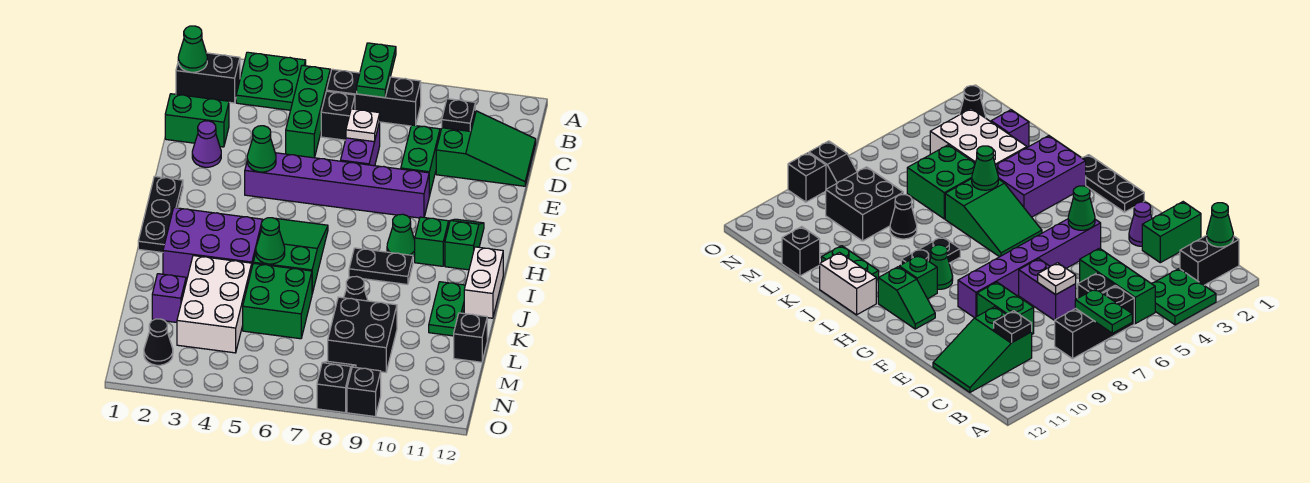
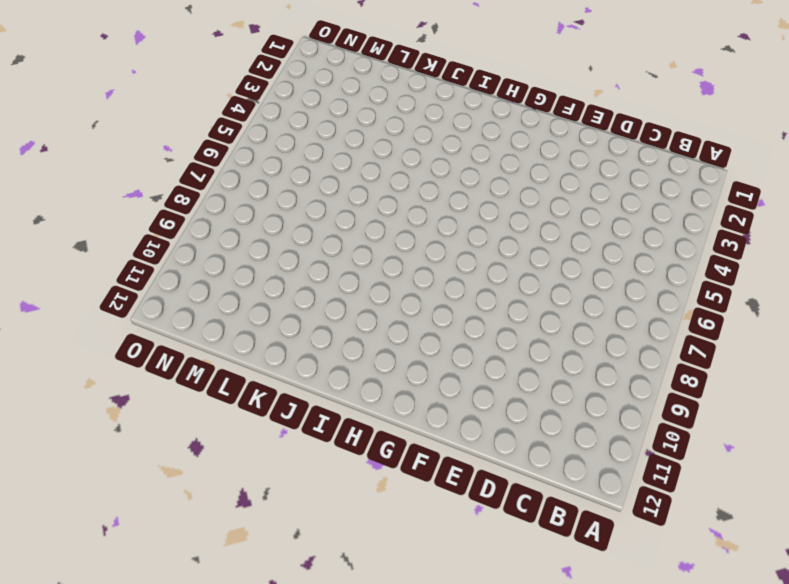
none -> green 2x2 plate [236,52,306,110]
none -> black 1x2 brick [176,53,240,103]
none -> green 1x3 brick [286,65,330,158]
none -> black 1x3 brick [327,69,421,126]

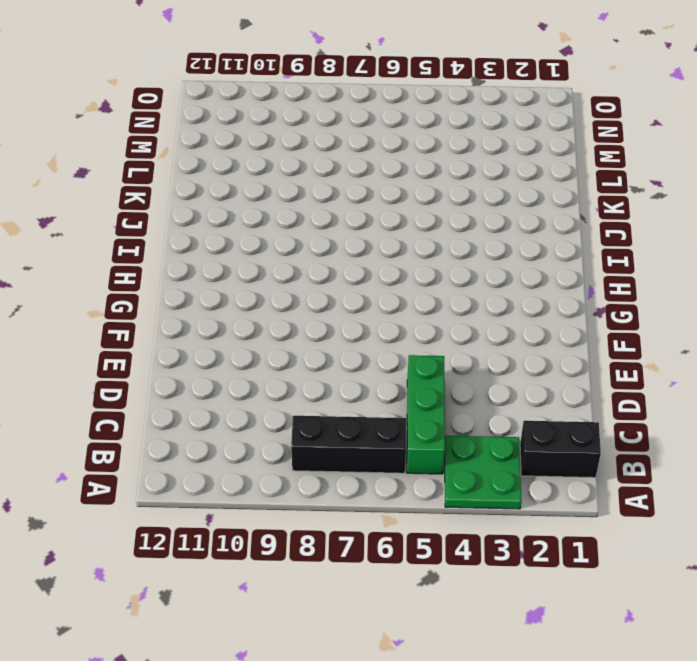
none -> black 1x1 brick [321,91,355,140]
none -> green 2x3 slope [436,111,536,186]
none -> green 1x2 brick [165,94,229,147]
none -> purple 1x2 brick [341,122,380,166]

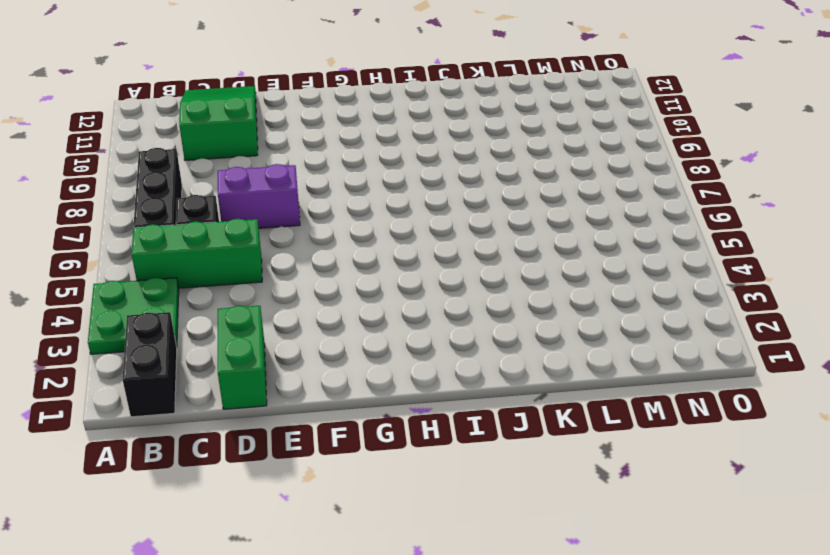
none -> green 1x2 brick [401,125,440,196]
none -> purple 1x1 cone [192,121,221,167]
none -> purple 1x6 brick [245,153,429,218]
none -> black 1x3 plate [138,176,183,253]

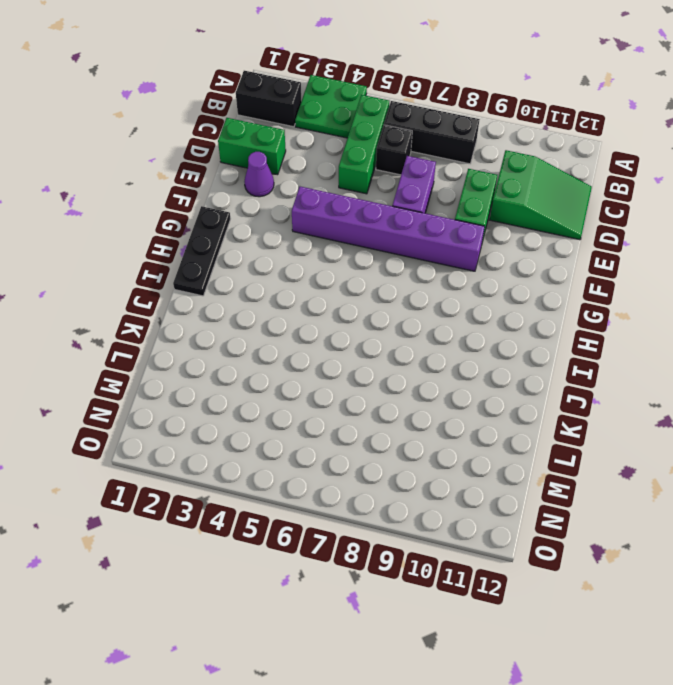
none -> green 1x2 slope [445,219,484,270]
none -> green 2x3 slope [253,218,328,293]
none -> green 1x1 cone [387,214,415,256]
none -> green 1x1 brick [415,217,449,266]

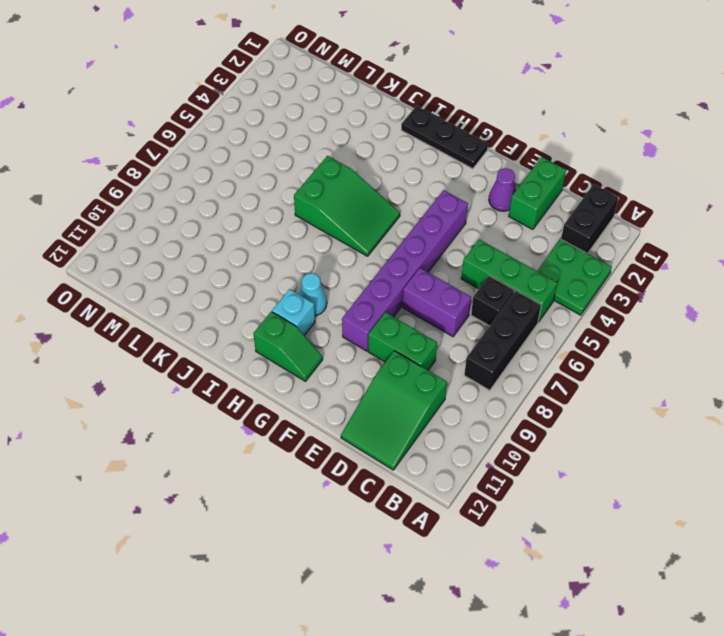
cyan 1x1 cone [299,273,327,316] -> green 1x1 cone [387,214,415,256]
cyan 1x1 brick [272,289,315,335] -> green 1x1 brick [415,217,449,266]
none -> purple 2x3 brick [163,208,262,278]
none -> black 1x2 plate [349,248,413,285]
none -> white 1x2 brick [464,247,503,318]
none -> green 1x2 plate [429,282,465,336]

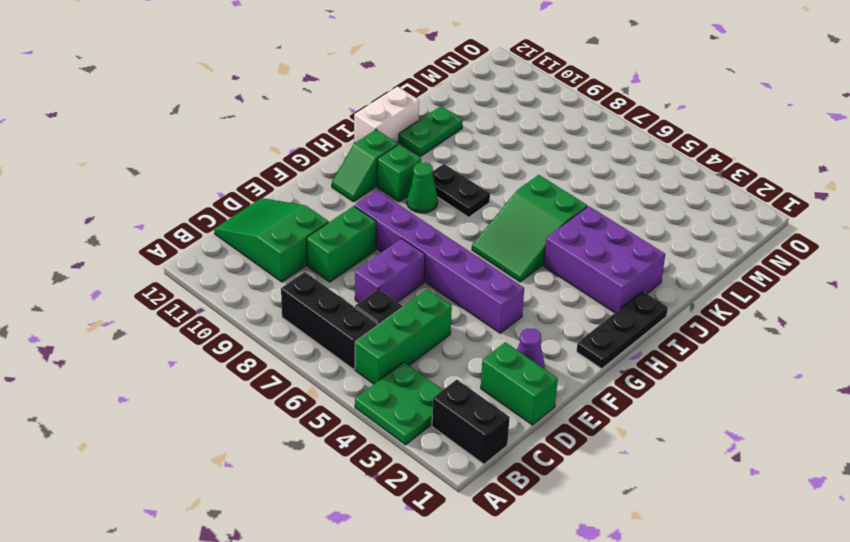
none -> white 2x3 brick [177,256,252,353]
none -> green 2x2 brick [243,263,312,339]
none -> black 1x1 cone [344,276,368,301]
none -> purple 1x1 brick [152,274,186,322]

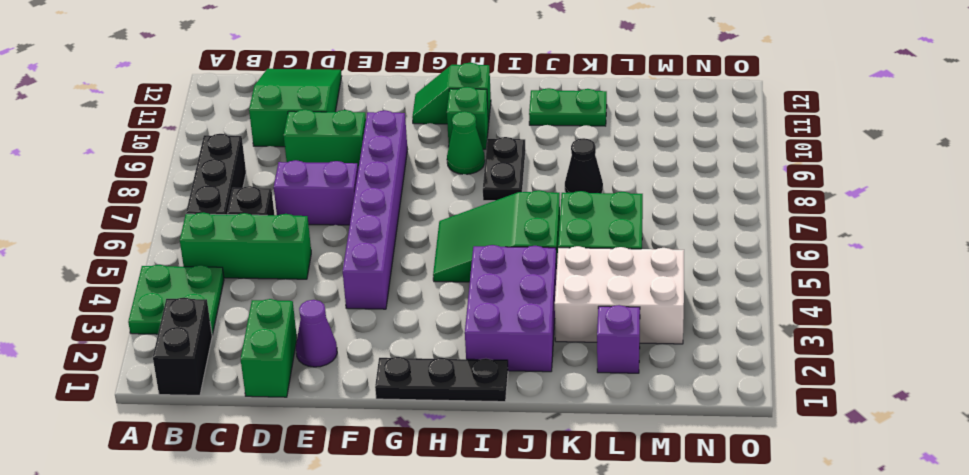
none -> white 1x2 brick [464,247,503,318]
none -> black 2x2 brick [328,297,397,372]
none -> black 1x1 brick [454,313,487,362]
none -> black 1x1 cone [144,319,173,365]

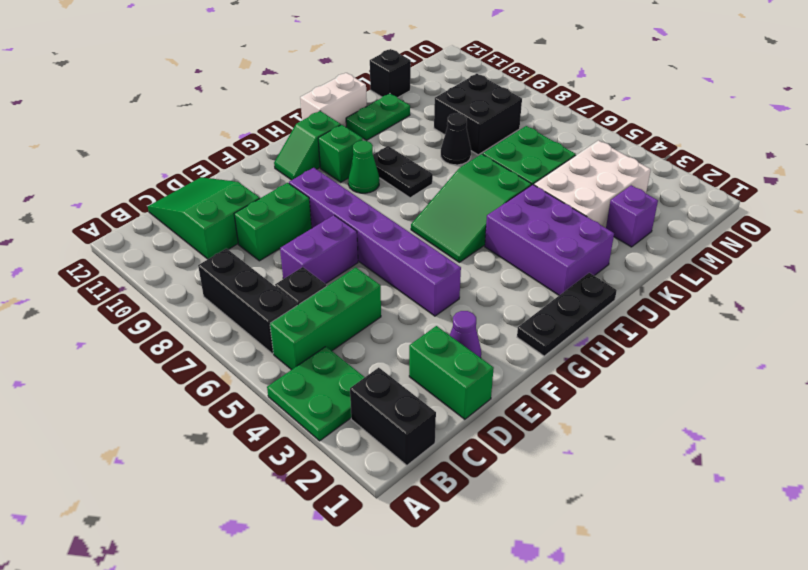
none -> black 1x1 cone [144,319,173,365]
none -> black 1x2 slope [317,361,356,413]
none -> black 1x1 brick [347,367,381,416]
none -> green 1x2 plate [357,43,396,98]

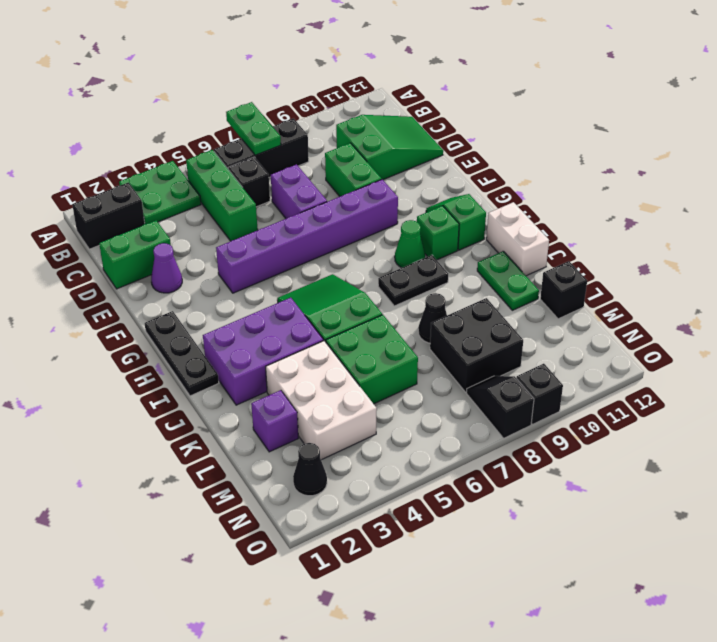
none -> green 1x1 cone [178,26,207,72]
none -> black 1x1 plate [442,99,475,131]
none -> white 1x1 plate [346,109,380,142]
none -> green 1x1 cone [247,126,276,172]

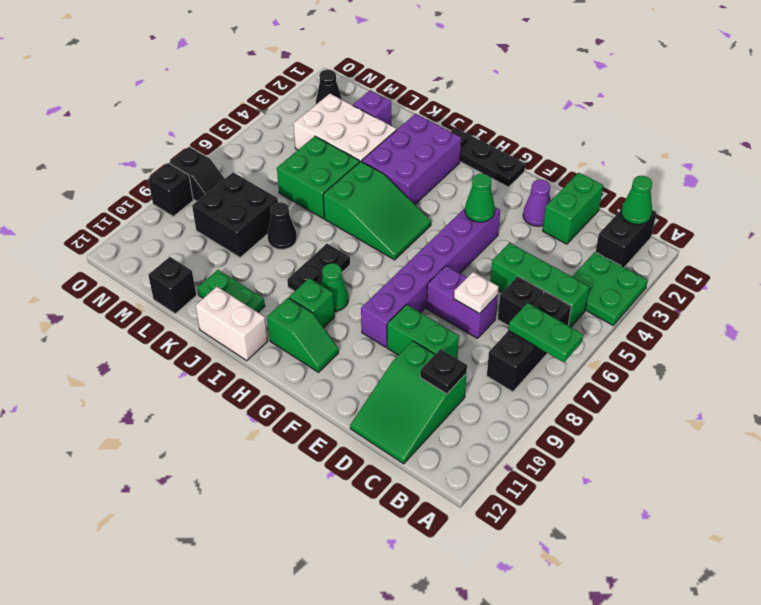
none -> green 1x1 cone [256,218,285,264]

